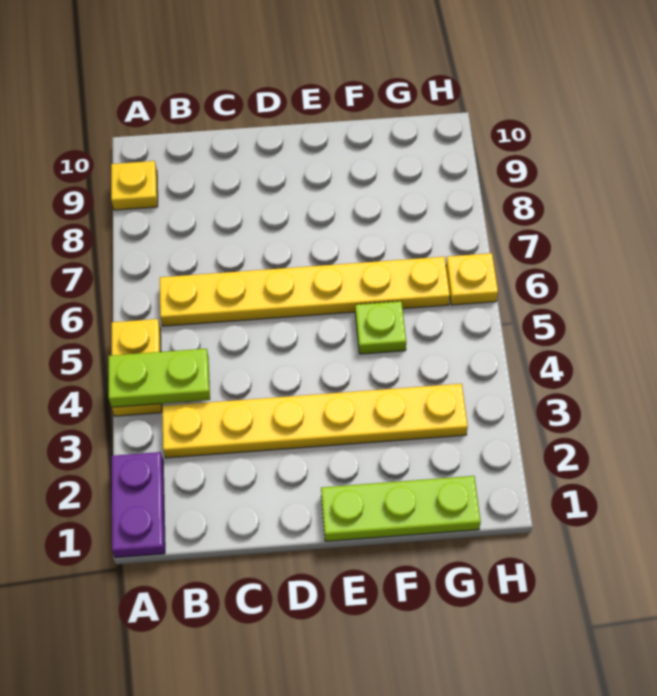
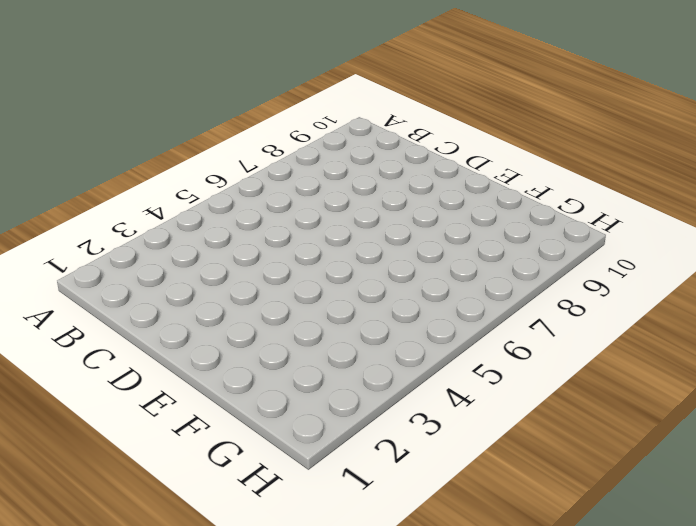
none -> purple 1x2 plate [112,452,165,558]
none -> yellow 1x2 plate [112,319,162,416]

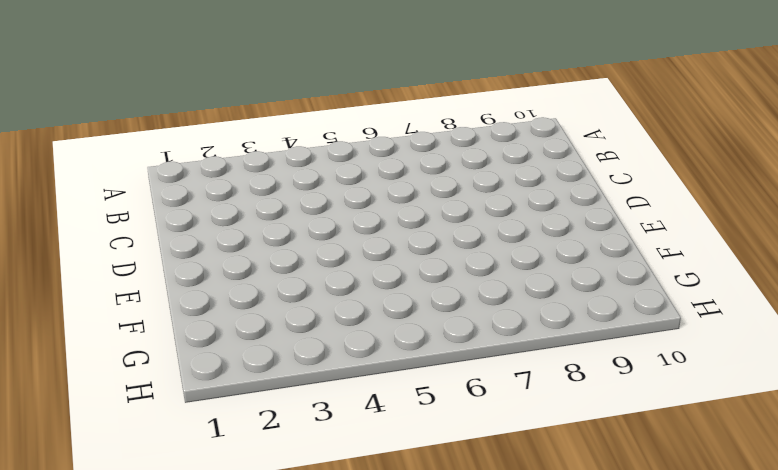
none -> purple 1x2 plate [112,452,165,558]
none -> yellow 1x2 plate [112,319,162,416]

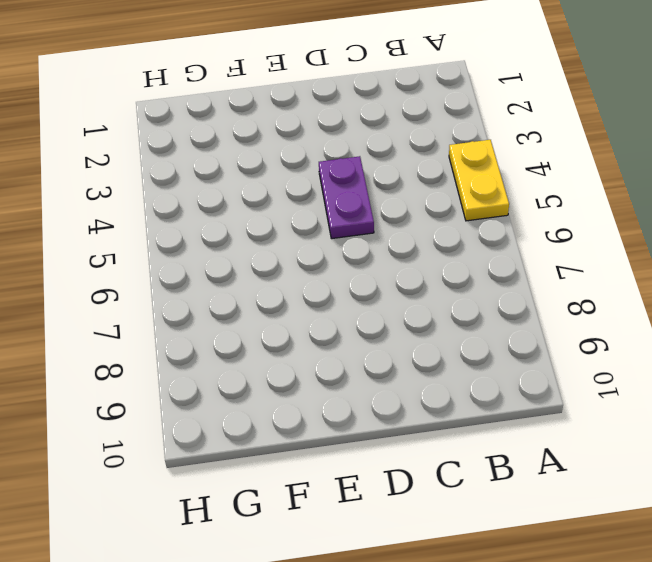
purple 1x2 plate [319,156,374,239] -> purple 1x2 plate moved to [112,452,165,558]
none -> yellow 1x1 plate [111,161,158,210]
none -> yellow 1x6 plate [162,384,468,458]

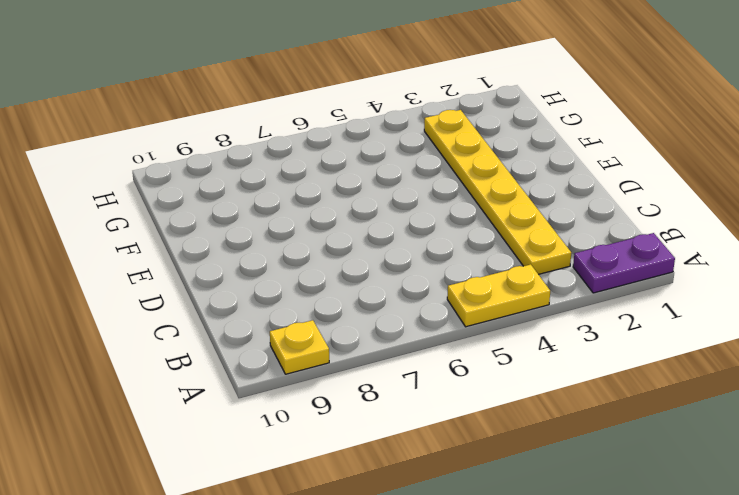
none -> yellow 1x6 plate [160,257,450,326]
none -> lime 1x3 plate [321,476,481,541]

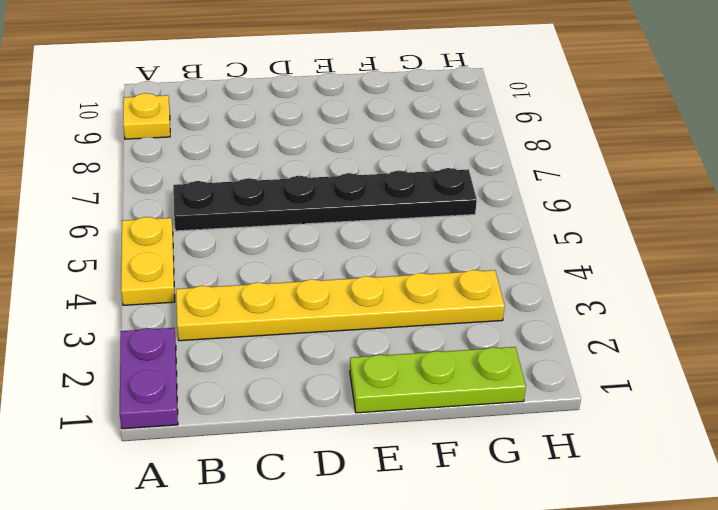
black 1x6 plate [173,168,477,231] -> yellow 1x6 plate [160,257,450,326]
none -> lime 1x1 plate [355,301,406,354]
none -> yellow 1x1 plate [446,253,498,305]

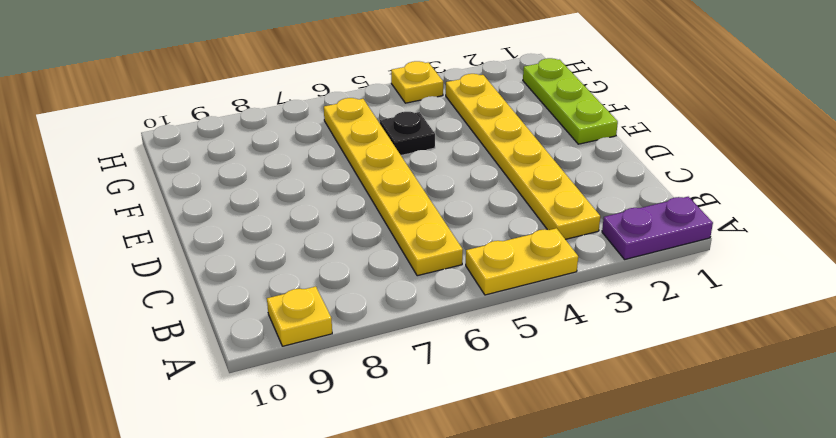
black 1x1 plate [380,112,435,155] -> lime 1x1 plate [355,301,406,354]
yellow 1x1 plate [391,61,443,103] -> yellow 1x1 plate moved to [446,253,498,305]
none -> lime 1x2 plate [109,349,210,407]

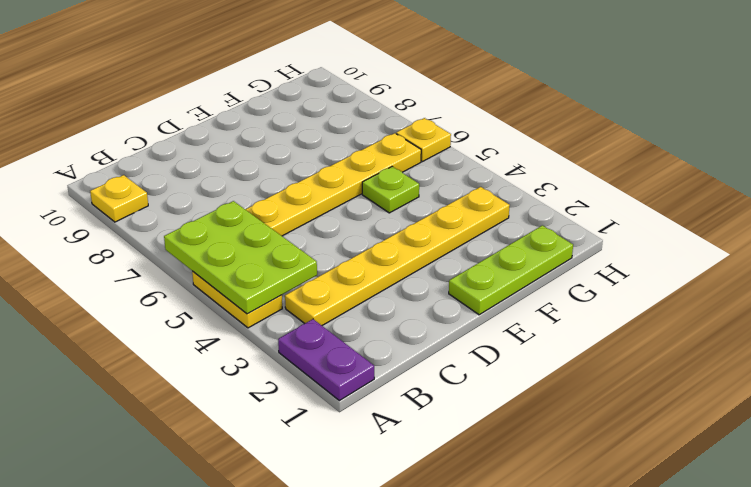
lime 2x3 plate [164,201,317,314] -> lime 1x2 plate [109,349,210,407]

